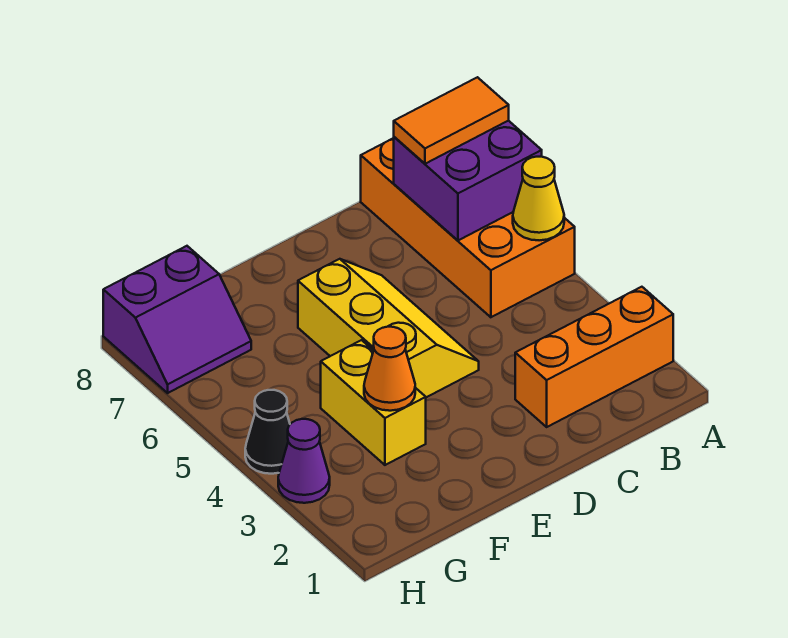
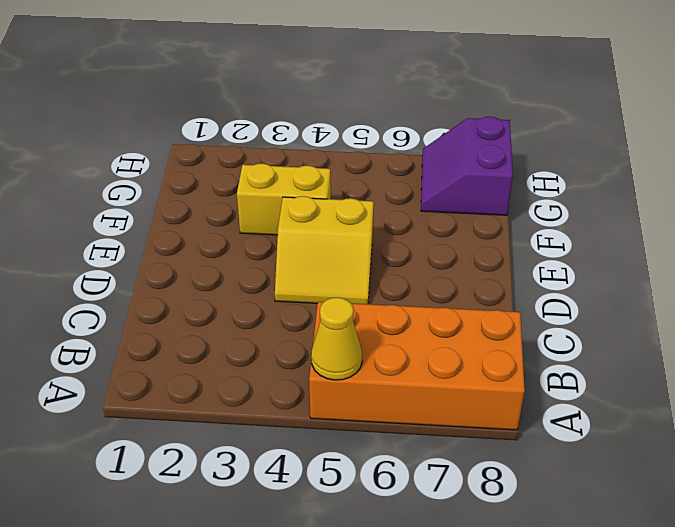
yellow 2x2 slope [275,196,374,304] -> yellow 2x3 slope [298,259,479,397]
none -> orange 1x3 brick [515,287,673,427]
none -> purple 1x1 cone [278,419,330,503]

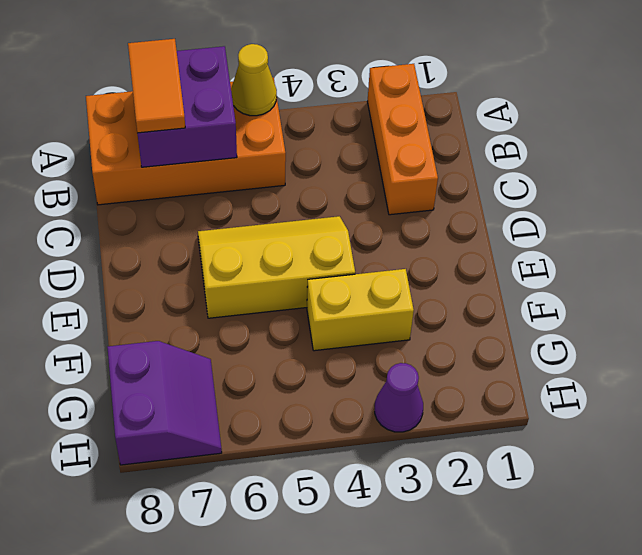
none -> black 1x1 cone [245,390,290,474]
none -> orange 1x1 cone [364,327,415,411]

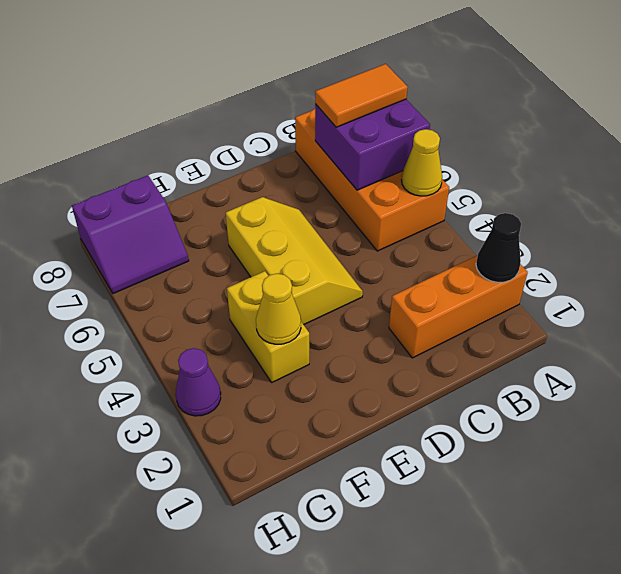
black 1x1 cone [476,213,521,282] -> black 1x1 cone moved to [245,390,290,474]
yellow 1x1 cone [256,273,301,344] -> orange 1x1 cone [364,327,415,411]

